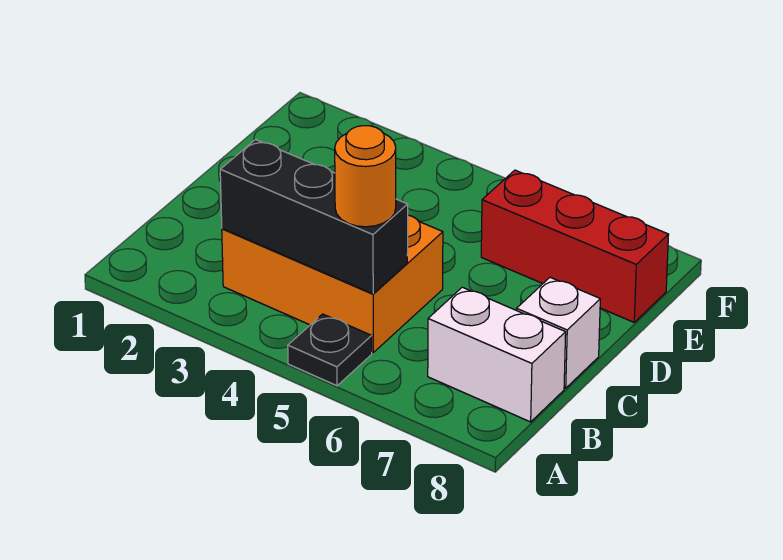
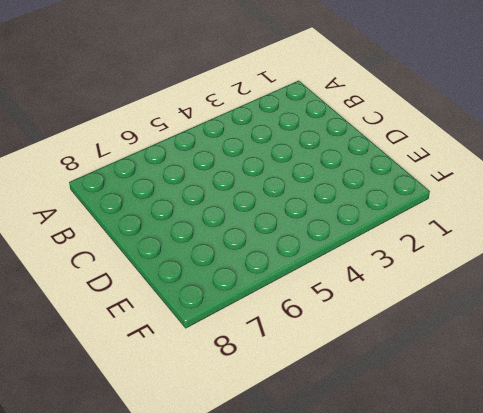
none -> black 1x1 plate [288,314,372,386]
none -> orange 2x3 brick [222,215,443,352]

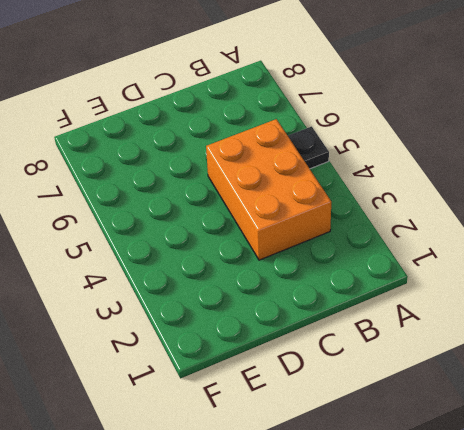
none -> white 1x2 brick [428,287,566,422]
none -> white 1x1 brick [517,277,600,388]

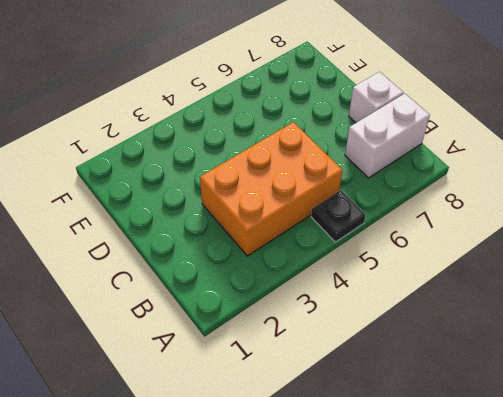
none -> red 1x3 brick [481,170,669,322]
none -> black 1x3 brick [220,140,408,294]

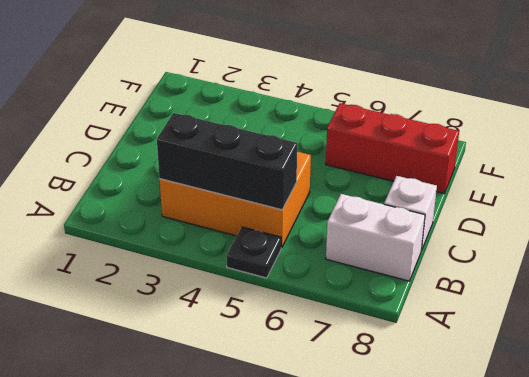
none -> orange 1x1 round brick [335,126,396,227]

